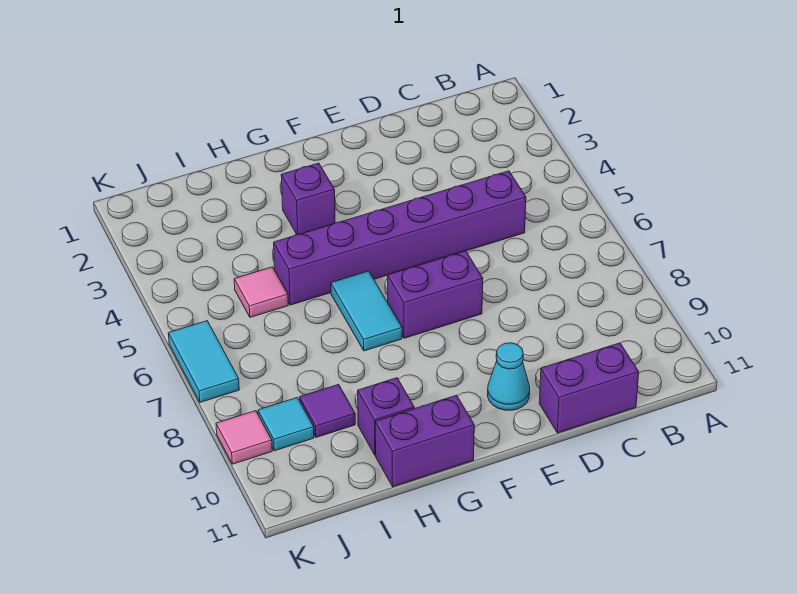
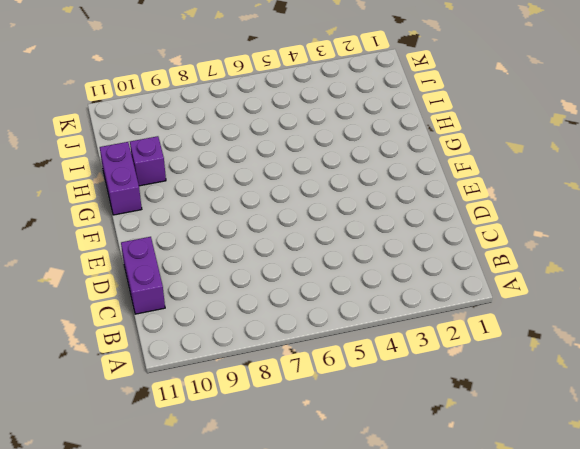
none -> purple 1x6 brick [274,171,526,305]
none -> purple 1x2 brick [388,251,483,338]
none -> cyan 1x1 cone [488,343,530,410]

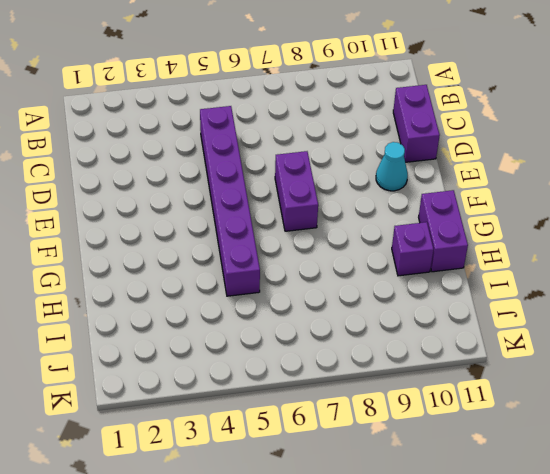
none -> purple 1x1 brick [281,163,335,235]
none -> cyan 1x2 tile [331,271,402,351]
none -> pink 1x1 tile [234,267,288,317]

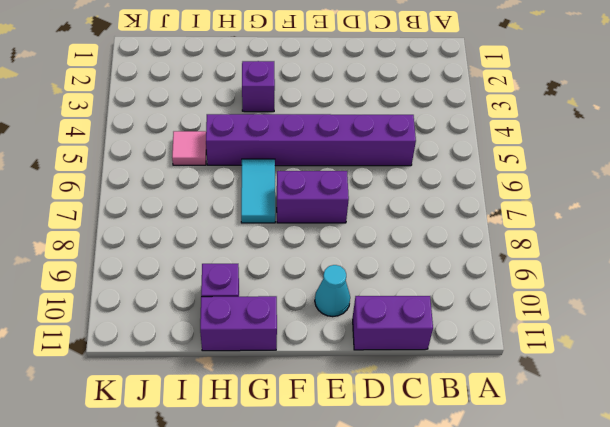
none -> purple 1x1 tile [300,384,355,437]
none -> cyan 1x1 tile [258,398,314,451]
none -> cyan 1x2 tile [168,321,239,402]

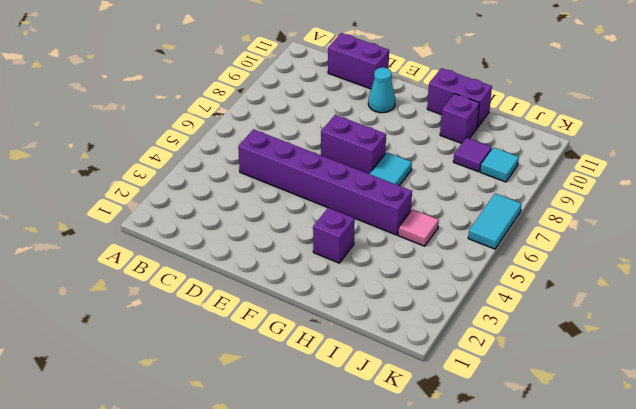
none -> pink 1x1 tile [216,411,272,464]

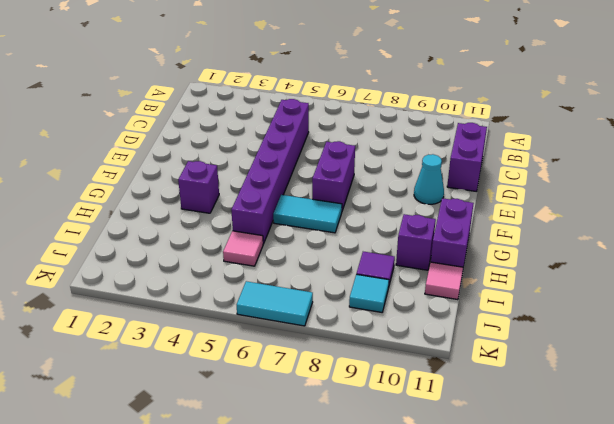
pink 1x1 tile [425,262,463,300] -> pink 1x1 tile moved to [216,411,272,464]

